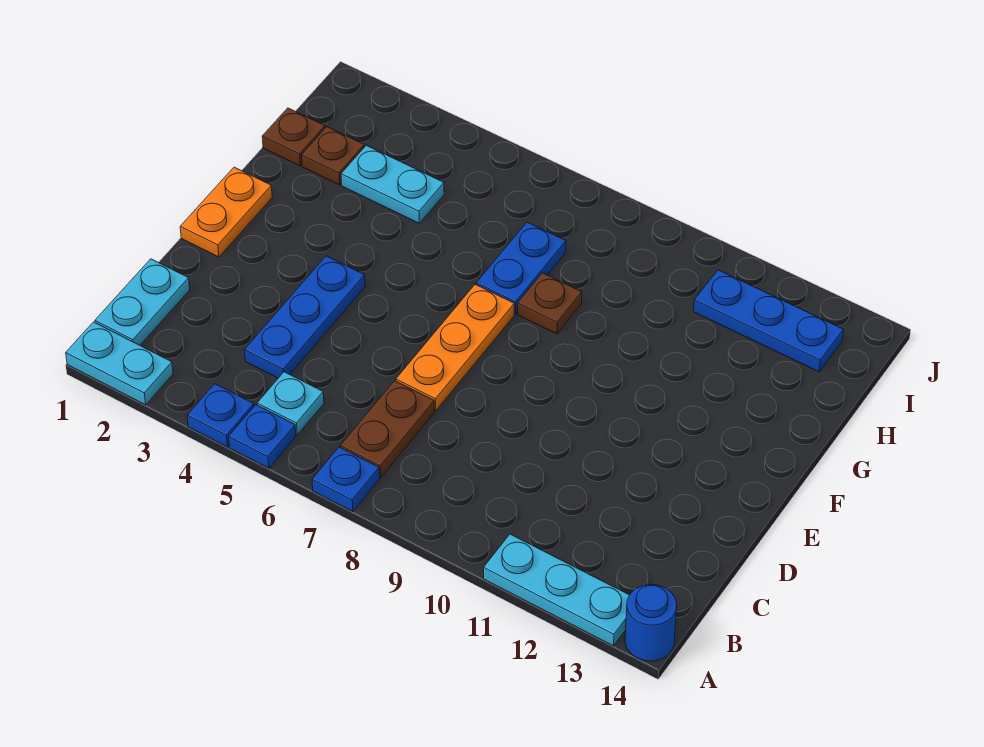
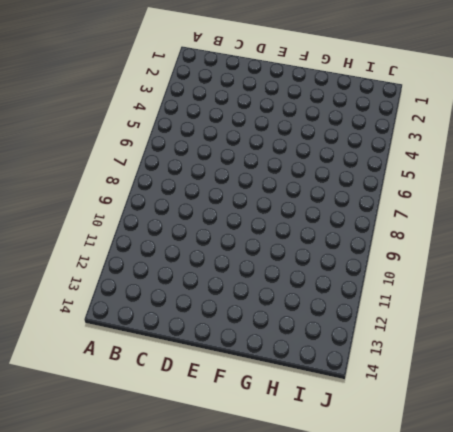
none -> cyan 1x2 plate [66,322,173,405]
none -> blue 1x1 plate [187,384,254,447]
none -> blue 1x1 plate [229,405,296,468]

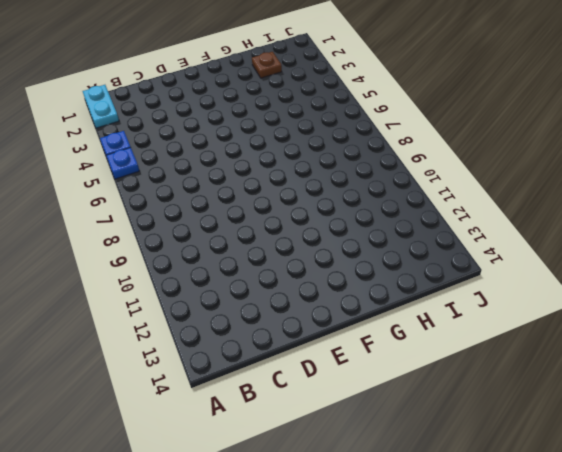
none -> blue 1x1 plate [312,447,380,512]
none -> cyan 1x3 plate [484,534,629,646]
none -> blue 1x1 round brick [625,584,677,661]

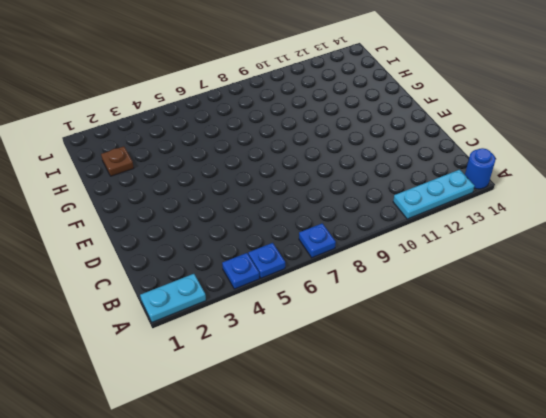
none -> cyan 1x2 plate [95,259,190,345]
none -> cyan 1x1 plate [257,372,324,435]
none -> brown 1x2 plate [340,381,435,477]

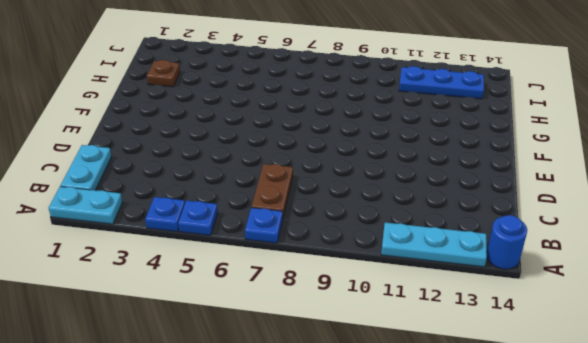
none -> cyan 1x1 plate [257,372,324,435]
none -> blue 1x3 plate [245,256,365,378]
none -> orange 1x3 plate [396,284,514,411]

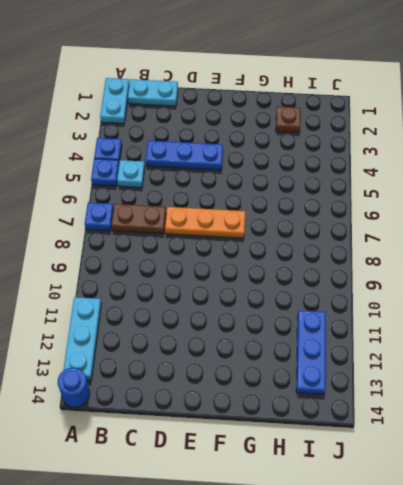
none -> orange 1x2 plate [180,167,272,257]
none -> blue 1x2 plate [476,222,566,314]
none -> brown 1x1 plate [518,273,582,334]

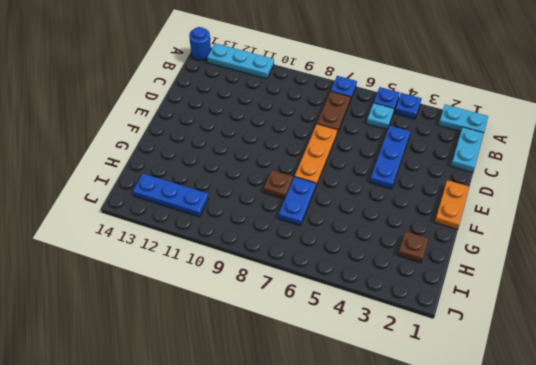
none -> brown 1x1 plate [262,108,325,166]
none -> cyan 1x2 plate [341,145,444,223]

